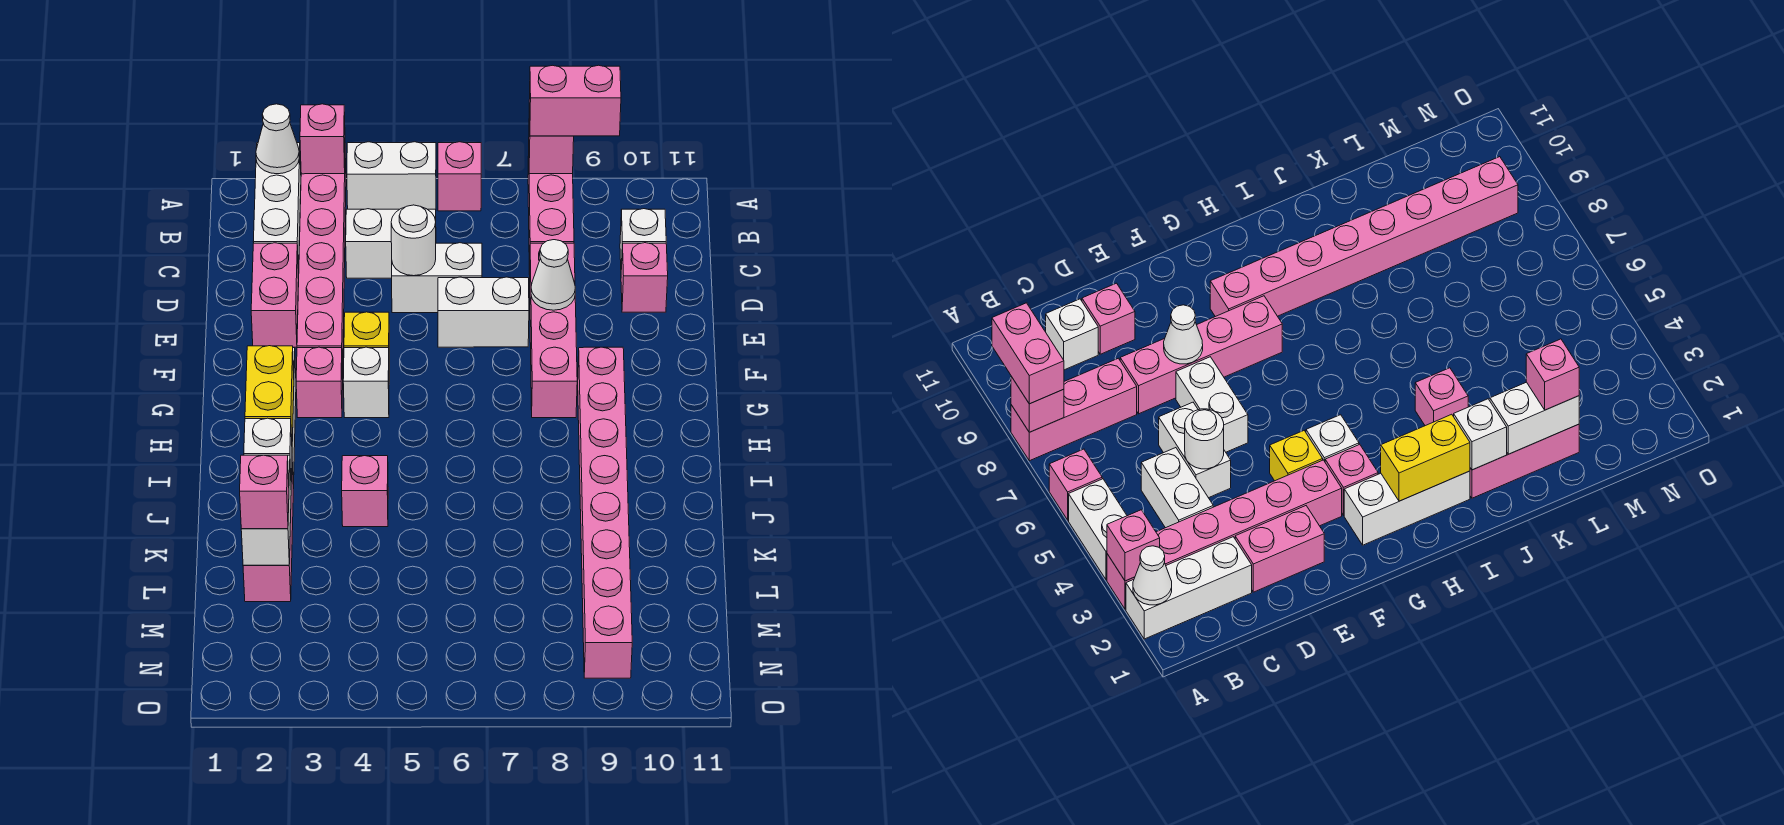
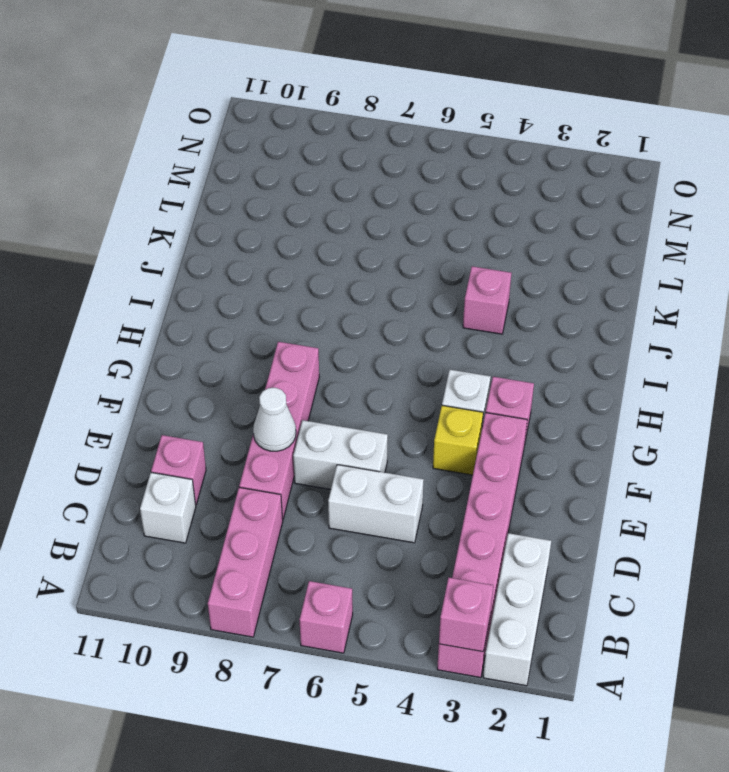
none -> white 1x2 brick [347,142,436,210]
none -> white 1x2 brick [346,209,436,278]
none -> pink 1x2 brick [251,243,299,347]

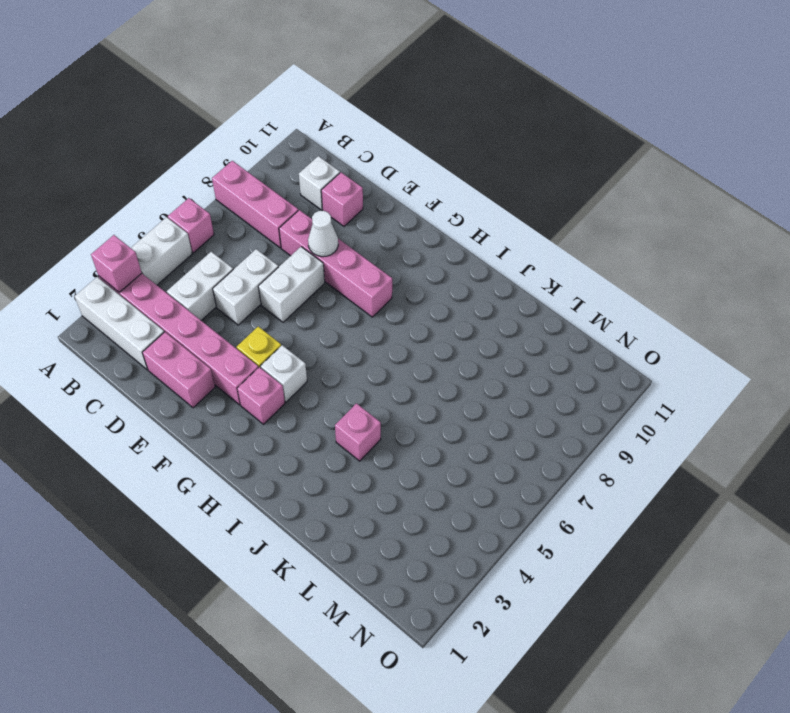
none -> white 1x3 brick [1344,471,1470,545]
none -> pink 1x8 brick [578,347,632,678]
none -> pink 1x3 brick [243,465,293,602]

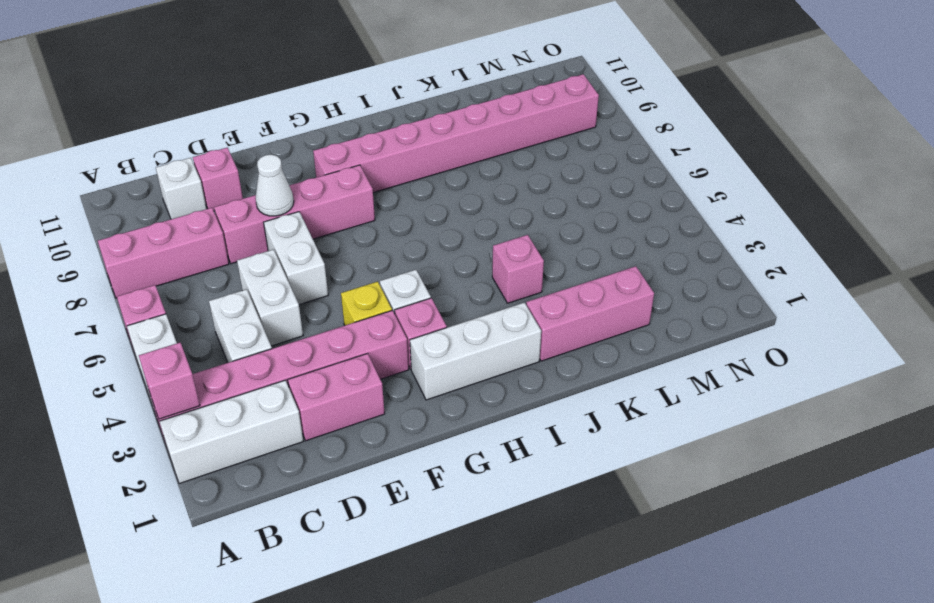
none -> white 1x1 cone [256,104,299,174]
none -> pink 1x1 brick [529,111,574,174]
none -> white 1x1 round brick [391,205,436,276]

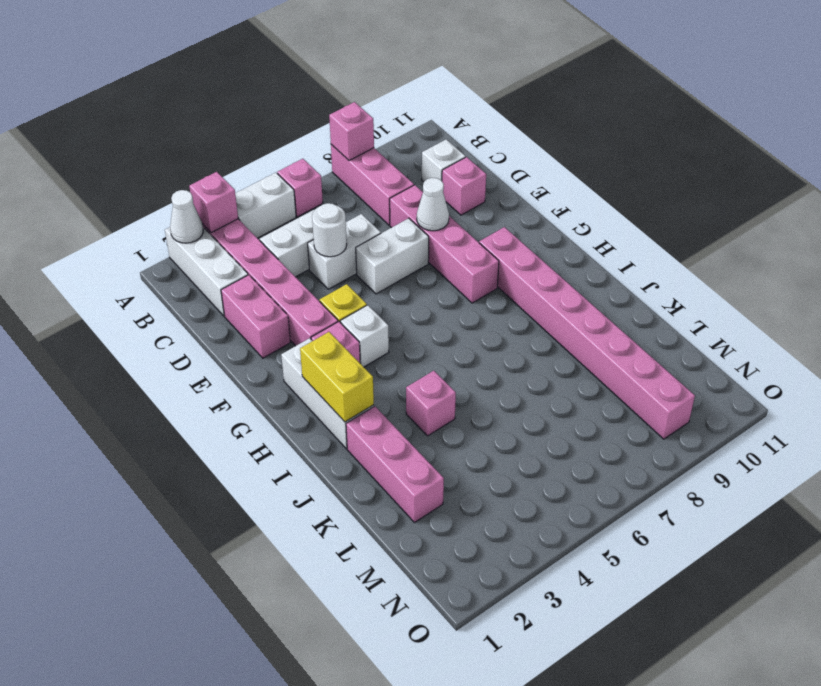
none -> white 1x1 brick [244,418,292,482]
none -> white 1x2 brick [241,455,291,565]
none -> pink 1x2 brick [529,65,621,136]

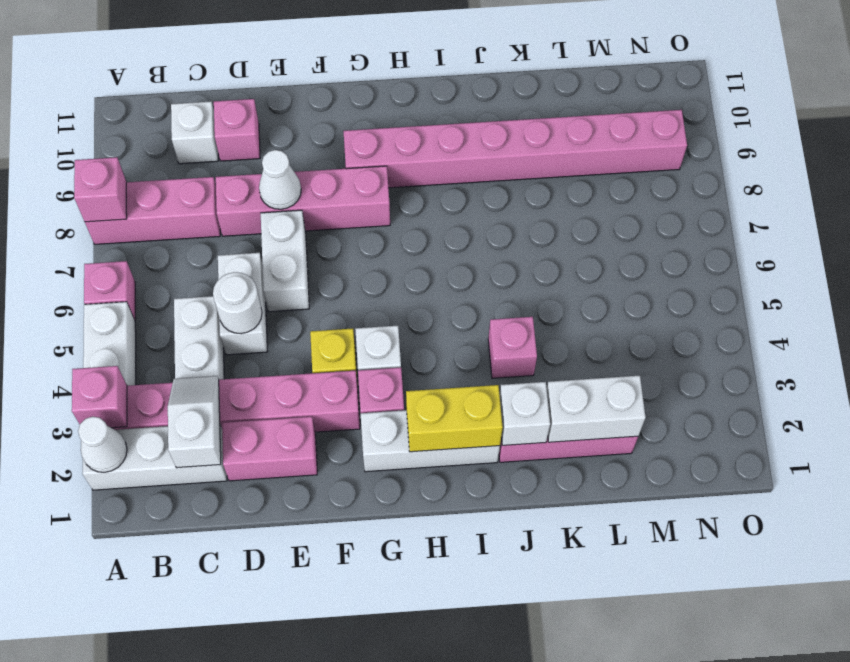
white 1x2 slope [168,376,221,468] -> none
none -> pink 1x2 brick [529,65,621,136]
none -> pink 1x1 brick [240,455,289,529]

